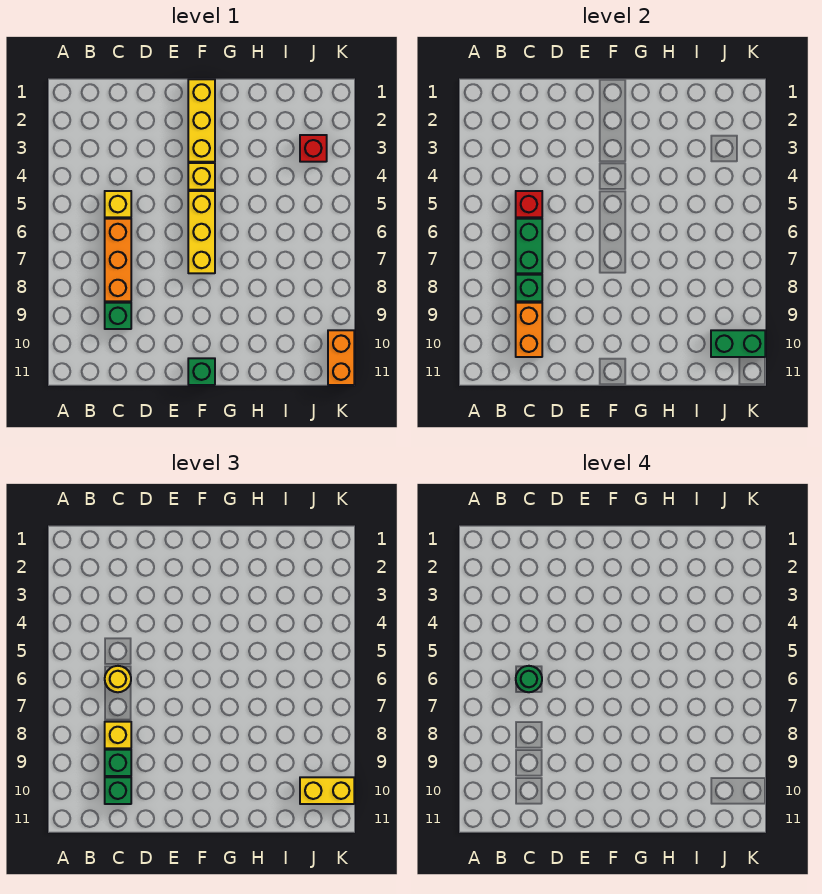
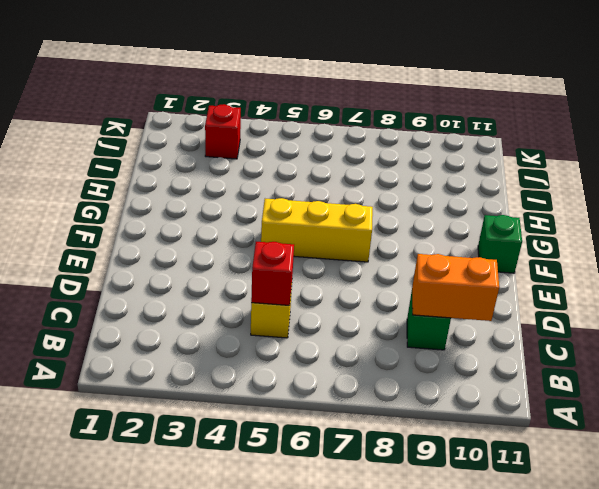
none -> orange 1x3 brick [105,219,131,301]
none -> yellow 1x3 brick [188,79,215,162]
none -> yellow 1x1 brick [188,163,215,190]

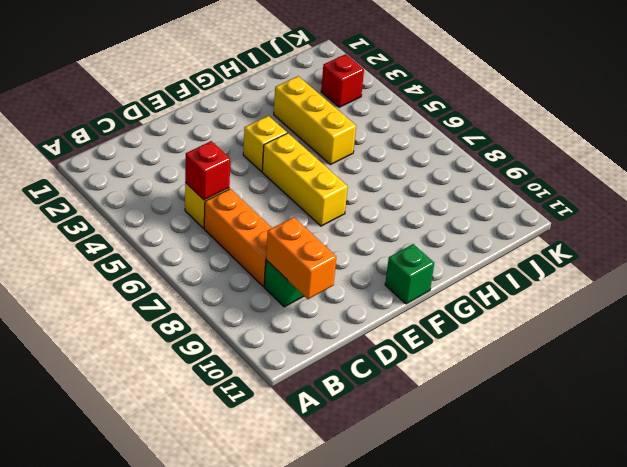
yellow 1x3 brick [274,76,356,165] -> yellow 1x3 brick moved to [188,79,215,162]
none -> orange 1x2 brick [328,330,354,385]
none -> green 1x2 brick [516,219,542,273]
none -> green 1x1 brick [516,275,542,301]

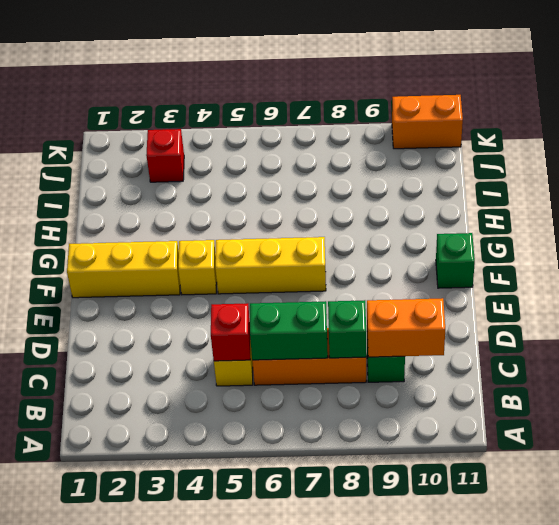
none -> green 1x2 brick [711,330,765,357]
none -> yellow 1x1 round brick [105,666,131,692]
none -> yellow 1x1 brick [105,722,131,748]

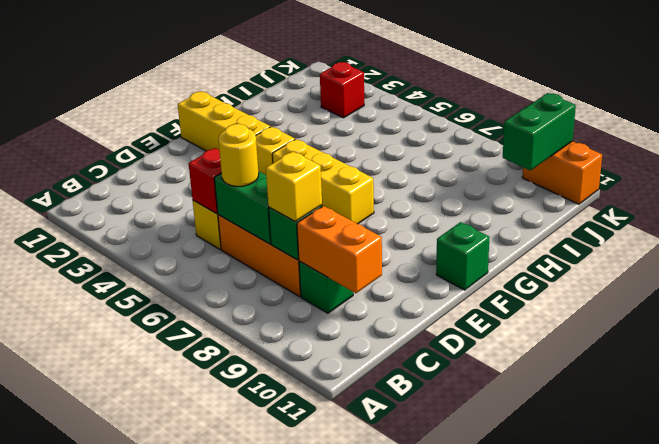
none -> green 1x1 brick [105,750,131,776]
none -> green 1x1 brick [105,777,131,804]
none -> yellow 1x2 brick [300,777,354,804]

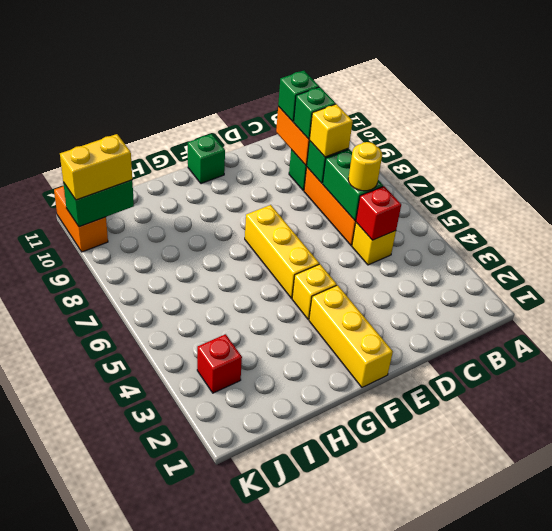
none -> green 1x1 round brick [516,666,542,692]

